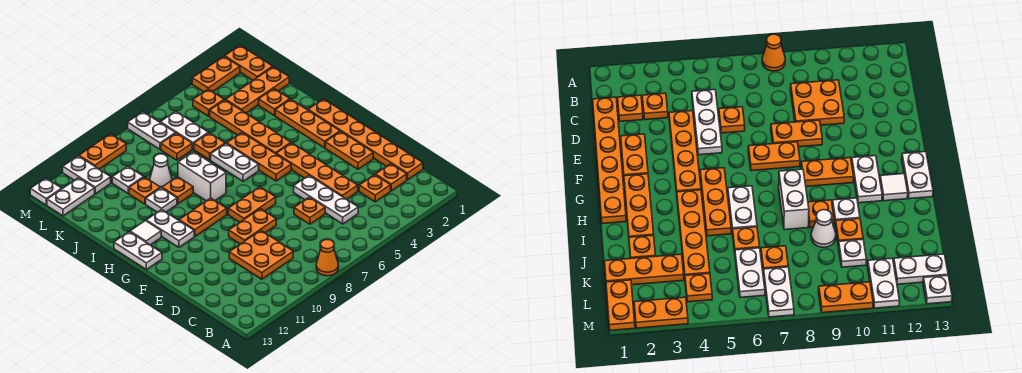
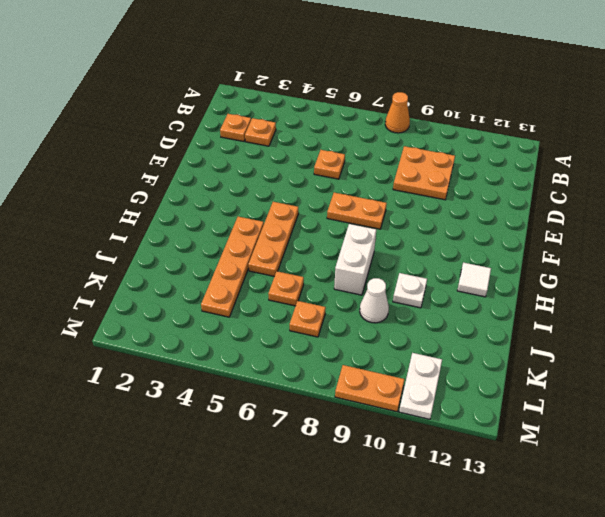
none -> orange 1x6 plate [308,99,423,180]
none -> white 1x3 plate [294,176,358,224]
none -> orange 1x4 plate [276,143,358,199]
none -> orange 1x2 plate [325,132,373,169]

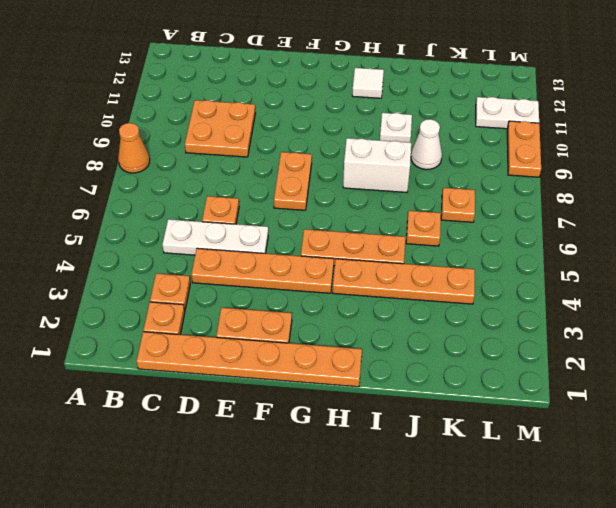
none -> orange 1x2 plate [229,209,276,244]
none -> orange 1x3 plate [275,99,340,148]
none -> orange 1x2 plate [179,198,227,236]
none -> white 1x2 plate [146,210,194,247]

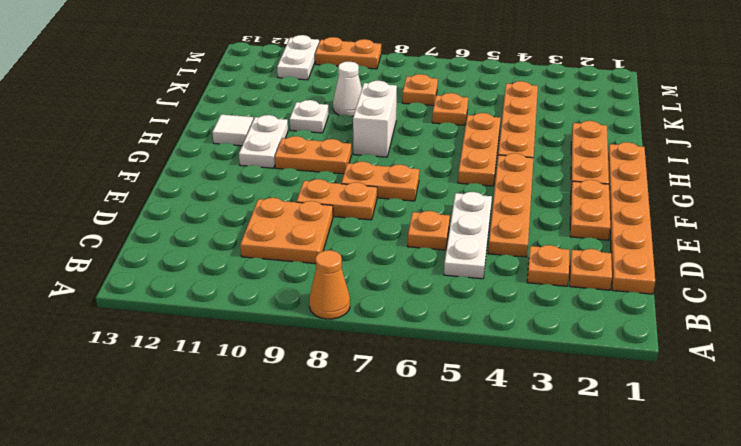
none -> white 1x2 plate [114,232,162,270]
none -> white 1x2 plate [211,144,259,181]
none -> orange 1x1 plate [162,177,193,204]
none -> orange 1x1 plate [259,89,290,116]

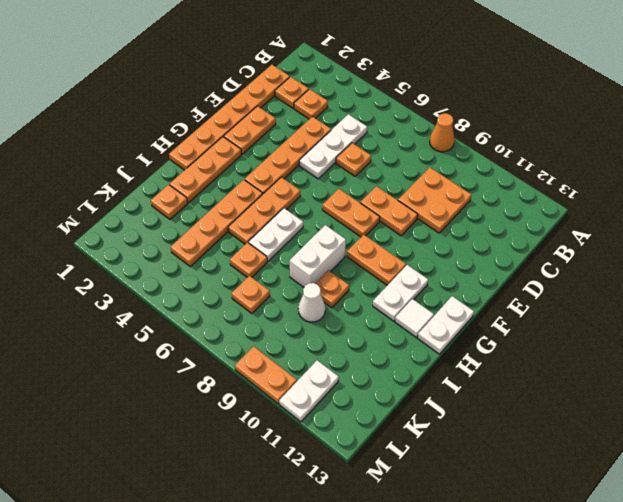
none -> white 1x1 plate [146,188,177,212]
none -> orange 1x1 plate [129,177,160,204]
none -> orange 1x3 plate [226,67,289,113]
none -> white 1x2 plate [160,111,208,149]

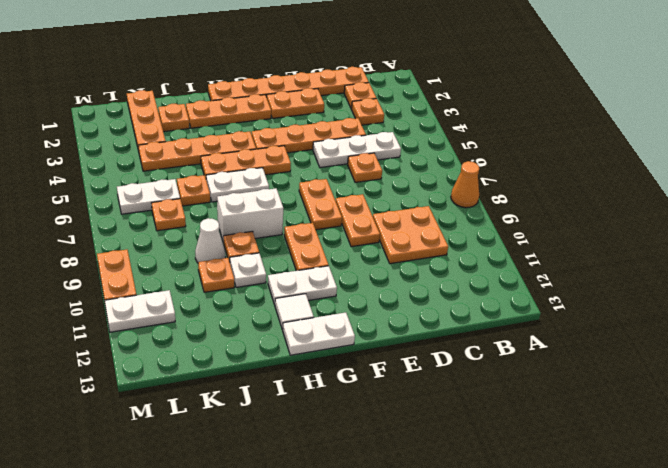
none -> white 1x1 plate [112,166,144,193]
none -> orange 1x2 plate [225,45,273,80]
none -> orange 1x1 plate [193,89,224,116]
none -> white 1x2 plate [128,112,176,150]

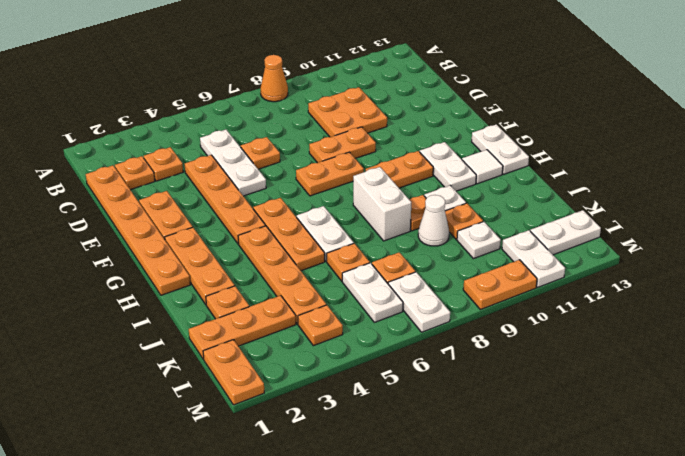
none -> orange 1x2 plate [192,56,240,92]
none -> white 1x1 plate [30,178,62,205]

